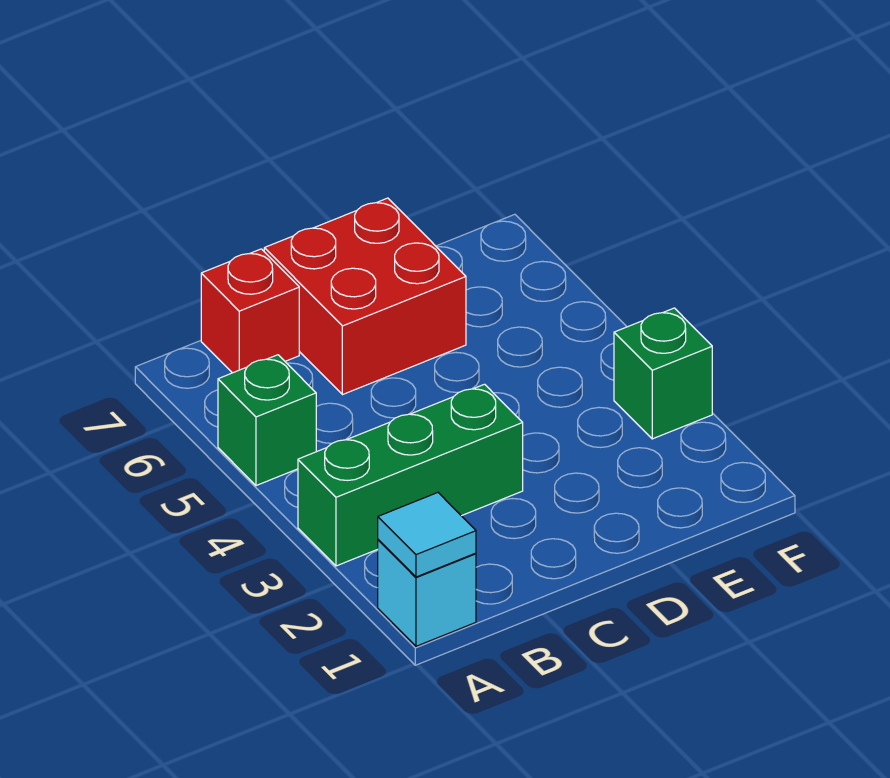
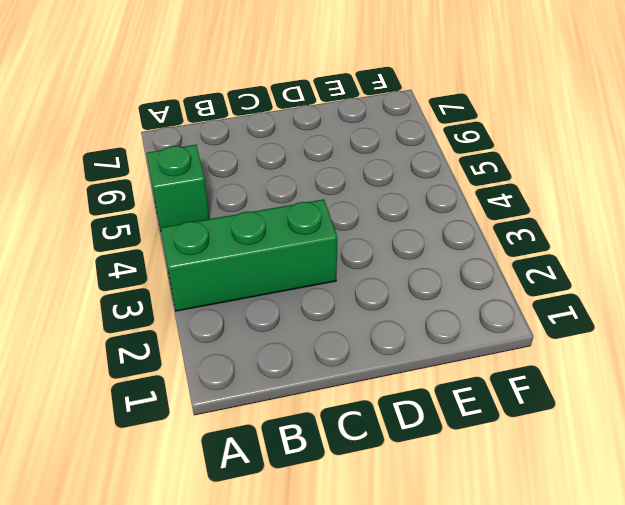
none -> cyan 1x1 brick [378,540,476,646]
none -> red 1x1 brick [201,249,299,373]

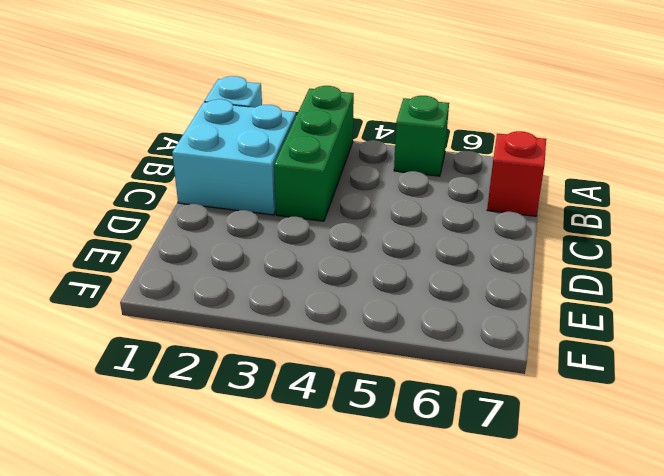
cyan 2x2 brick [172,99,296,215] -> none
none -> red 2x2 brick [264,198,466,395]
none -> green 1x1 brick [614,308,712,439]

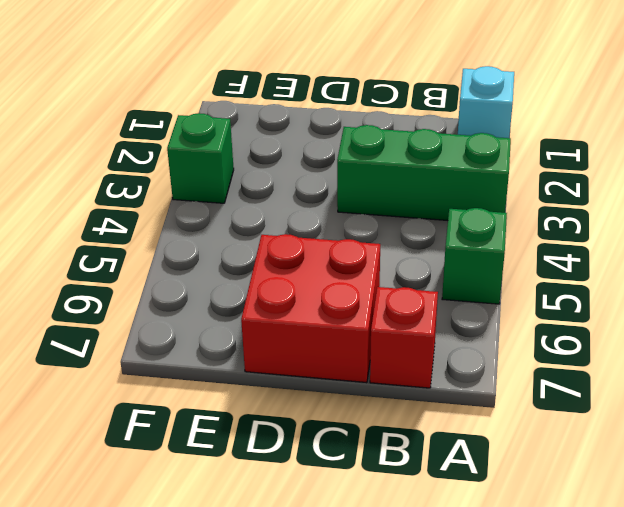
none -> cyan 1x1 tile [378,493,476,577]

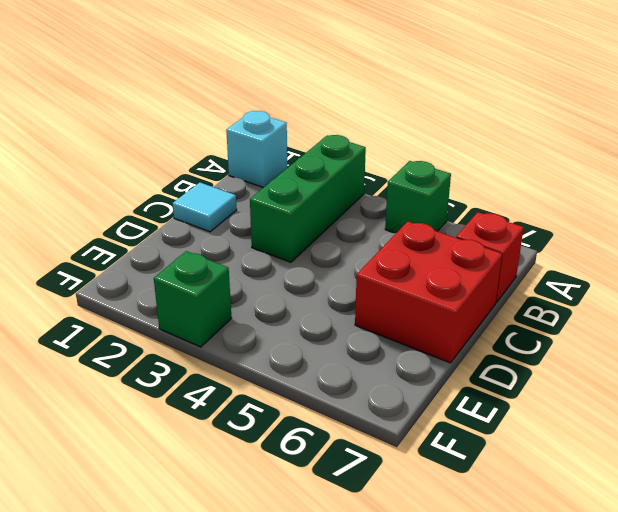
cyan 1x1 tile [173,183,237,232] -> cyan 1x1 tile moved to [378,493,476,577]

